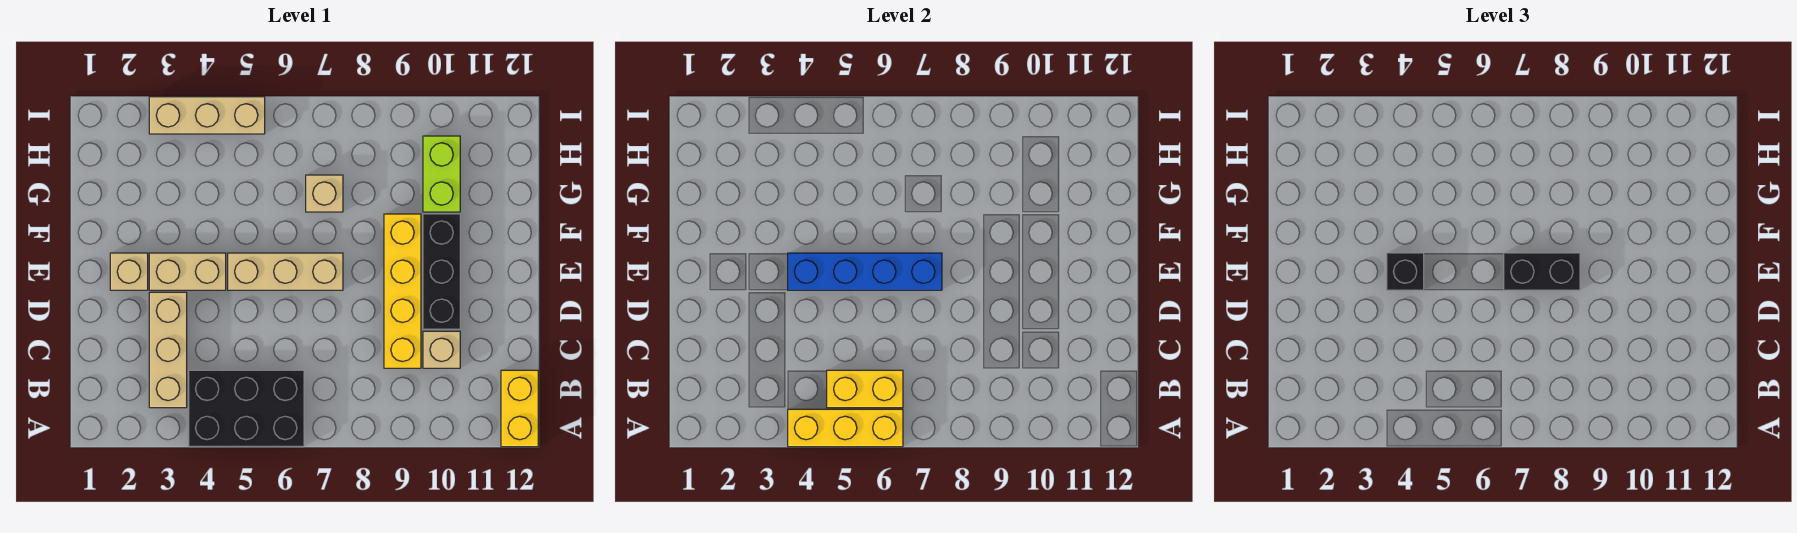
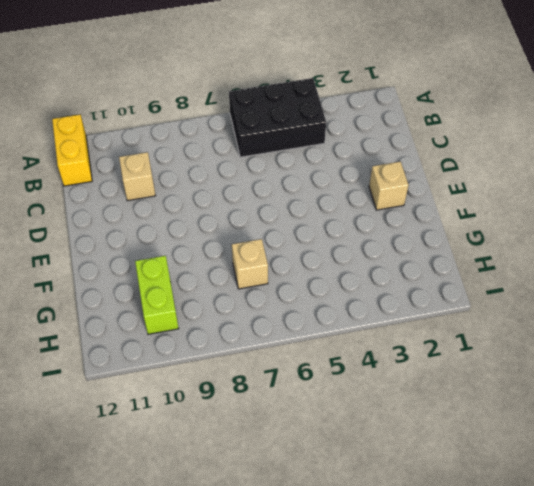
none -> tan 1x3 brick [149,292,187,408]
none -> yellow 1x4 brick [384,214,421,368]
none -> black 1x3 brick [423,214,460,329]

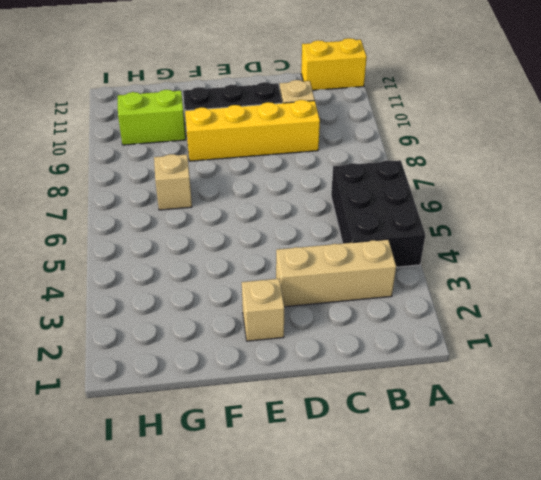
none -> tan 1x2 brick [149,253,226,290]
none -> tan 1x3 brick [228,253,343,290]
none -> tan 1x3 brick [149,97,265,134]

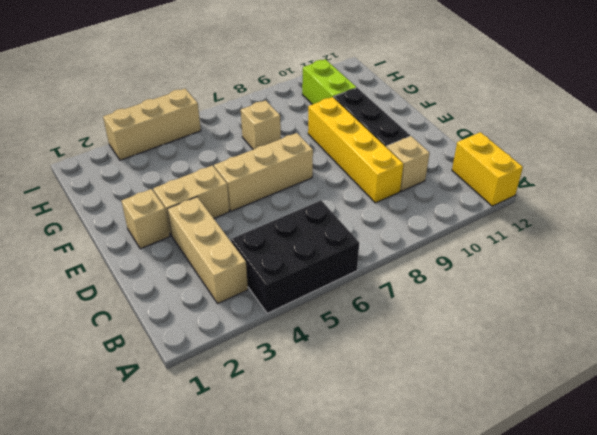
none -> yellow 1x3 brick [788,409,903,447]
none -> yellow 1x2 brick [827,370,903,408]
none -> blue 1x4 brick [788,253,942,290]

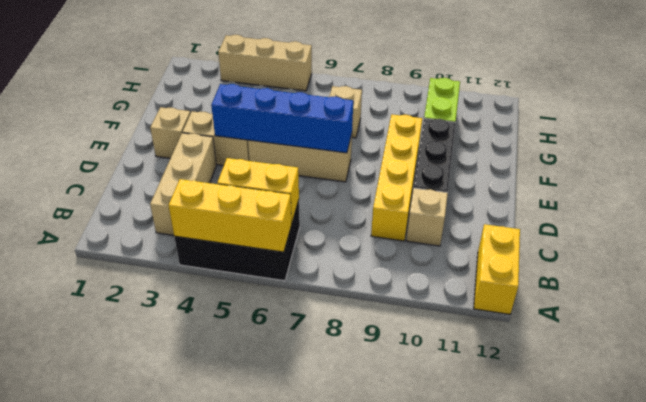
none -> black 1x1 brick [1387,253,1424,290]
none -> black 1x2 brick [1504,253,1580,290]

